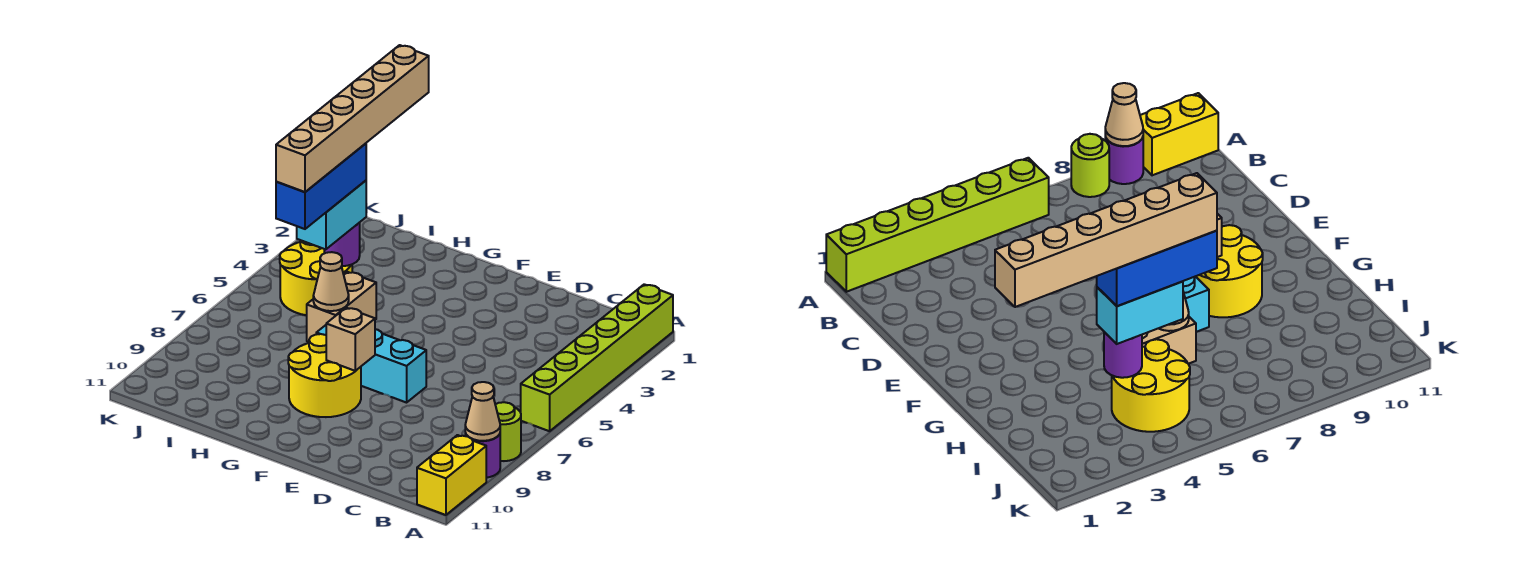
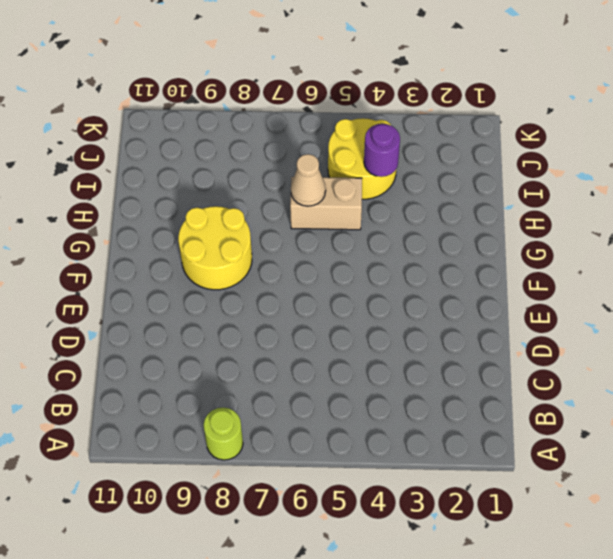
none -> lime 1x6 brick [521,284,673,431]
none -> purple 1x1 round brick [465,433,500,478]
none -> yellow 1x2 brick [417,435,486,515]

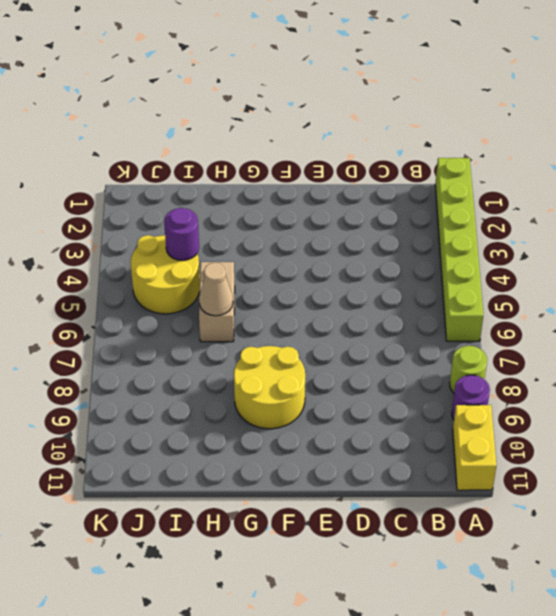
none -> cyan 1x3 brick [316,325,426,403]
none -> tan 1x1 cone [465,382,500,441]
none -> tan 1x1 brick [326,308,375,371]

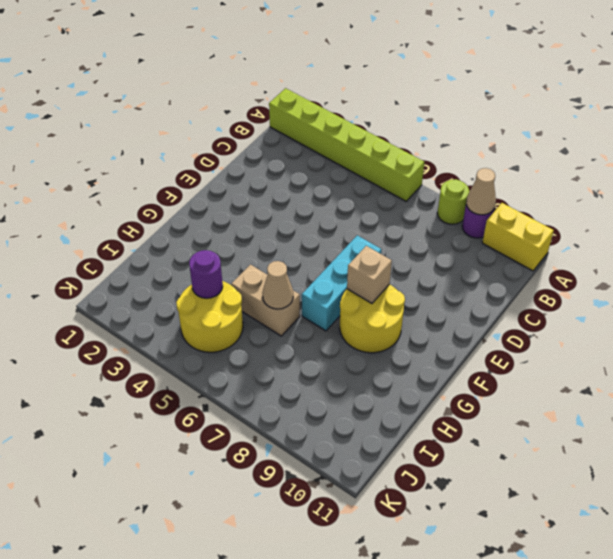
none -> cyan 1x2 brick [297,181,366,249]
none -> blue 1x3 brick [276,143,366,229]
none -> tan 1x6 brick [276,45,429,192]

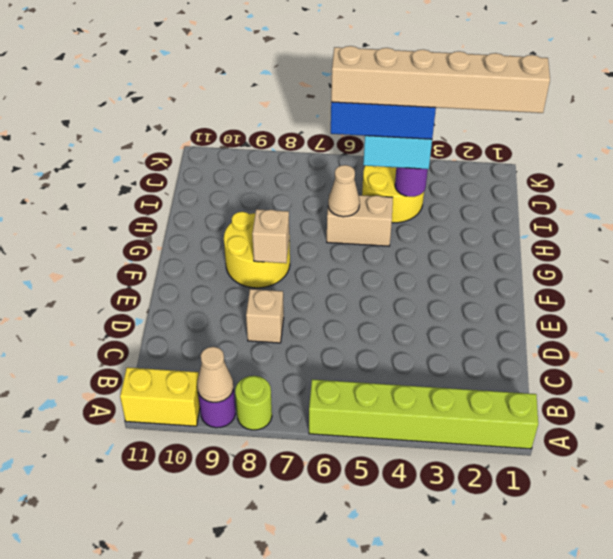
tan 1x1 brick [246,289,284,343] -> none
none -> cyan 1x3 brick [316,325,426,403]

